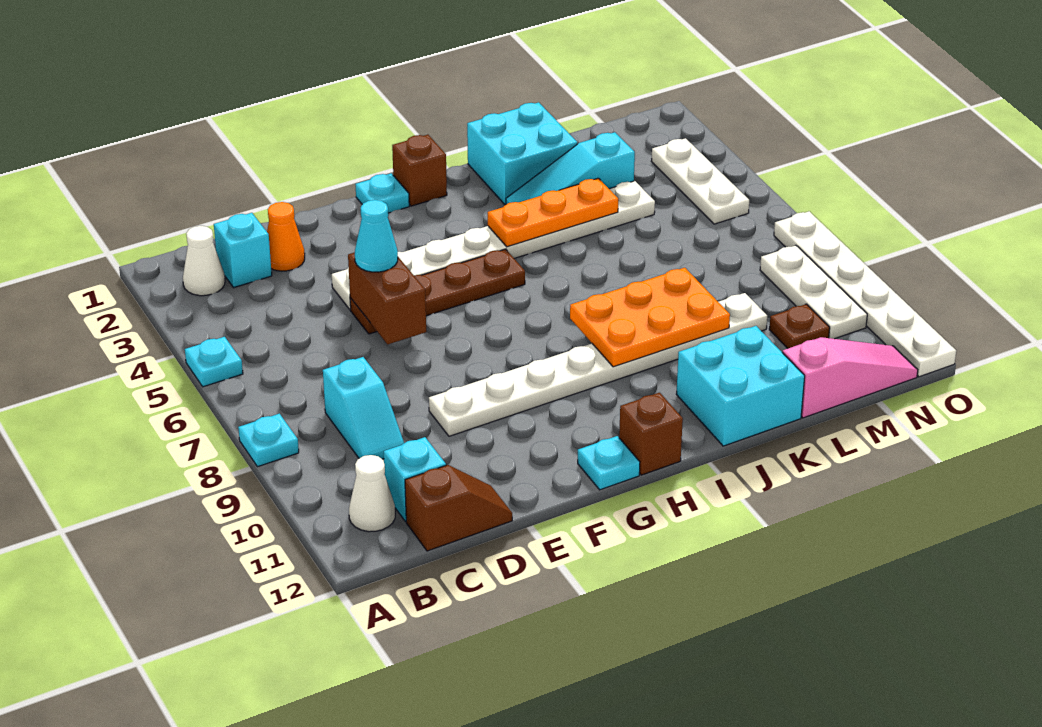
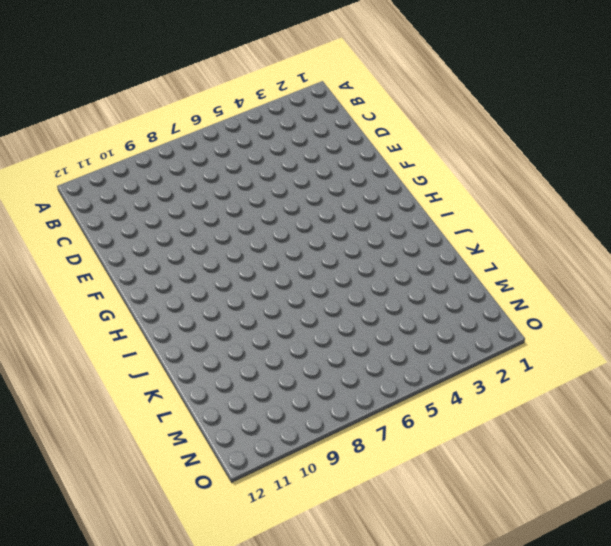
none -> cyan 1x1 plate [185,337,243,387]
none -> cyan 1x1 plate [238,414,299,467]
none -> white 1x1 cone [183,226,225,296]

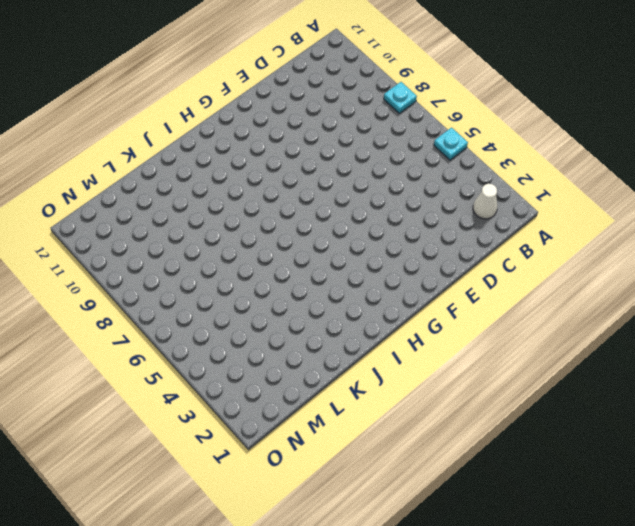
none -> white 1x1 cone [349,455,395,532]
none -> cyan 1x1 brick [214,213,272,288]
none -> cyan 1x2 slope [323,357,404,459]

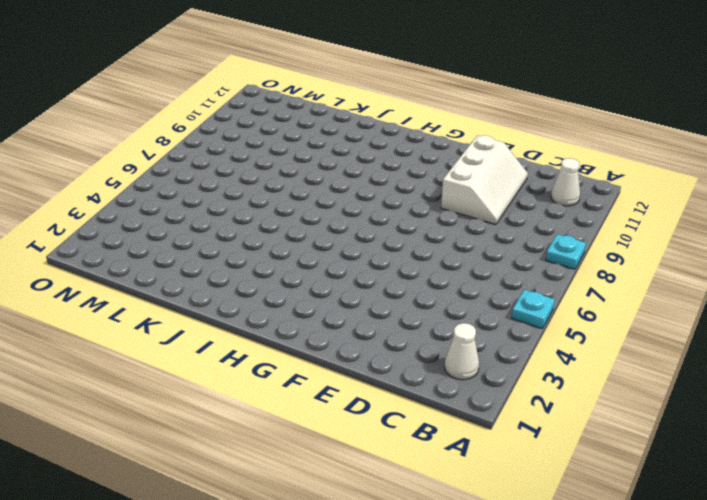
white 2x3 slope [441,135,528,225] -> white 1x8 plate [429,293,767,436]
none -> cyan 1x1 brick [214,213,272,288]
none -> cyan 1x2 slope [323,357,404,459]
none -> cyan 1x1 brick [384,437,446,522]

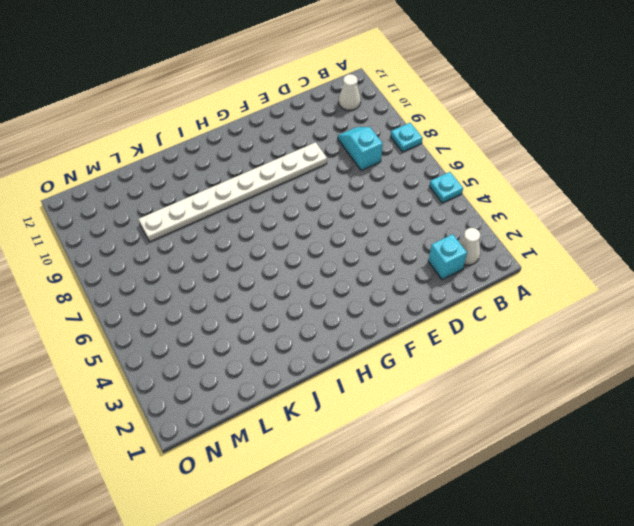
none -> cyan 1x1 brick [384,437,446,522]
none -> brown 1x2 slope [405,465,512,551]
none -> orange 1x1 cone [267,202,305,271]

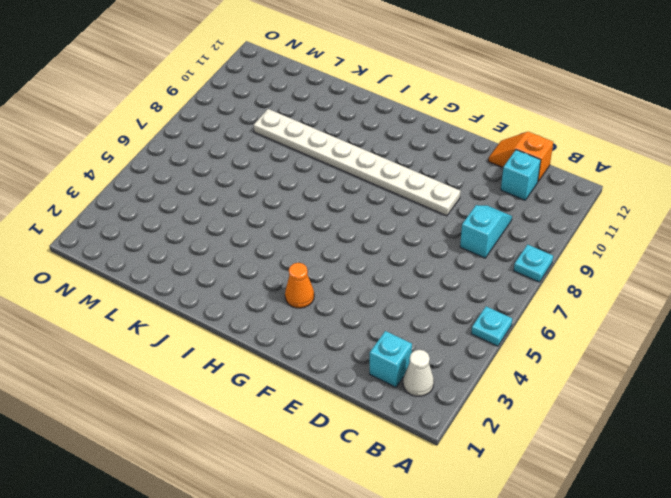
orange 1x2 slope [488,132,553,181] -> brown 1x2 slope [405,465,512,551]
orange 1x1 cone [285,263,314,308] -> orange 1x1 cone moved to [267,202,305,271]
none -> white 1x1 cone [349,455,395,532]
none -> white 1x8 plate [332,181,655,310]
none -> brown 1x4 plate [350,249,525,334]

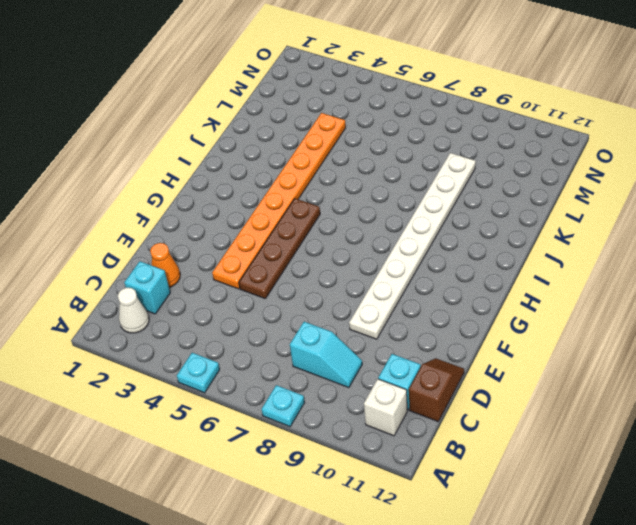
white 1x1 brick [364,379,407,436] -> white 1x1 cone [349,455,395,532]
orange 1x8 plate [212,113,346,289] -> white 1x8 plate [332,181,655,310]
none -> cyan 1x1 plate [355,173,409,213]
none -> cyan 1x1 plate [578,436,640,490]
none -> brown 1x1 brick [392,135,447,206]

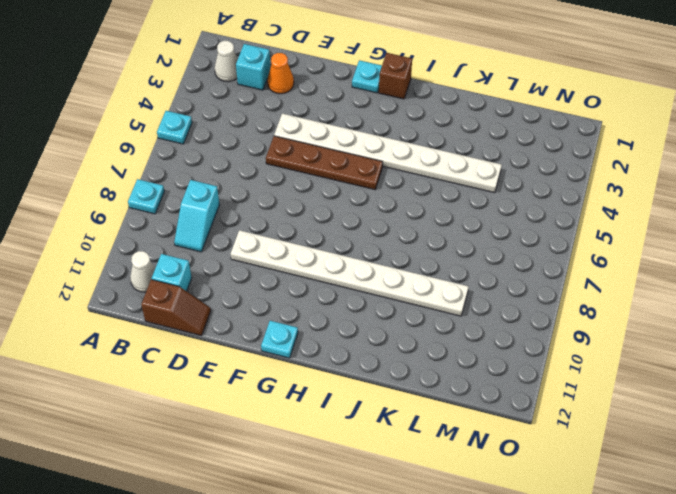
none -> brown 1x1 brick [619,393,683,475]
none -> cyan 2x2 brick [467,102,577,205]
none -> cyan 1x3 slope [506,132,635,204]

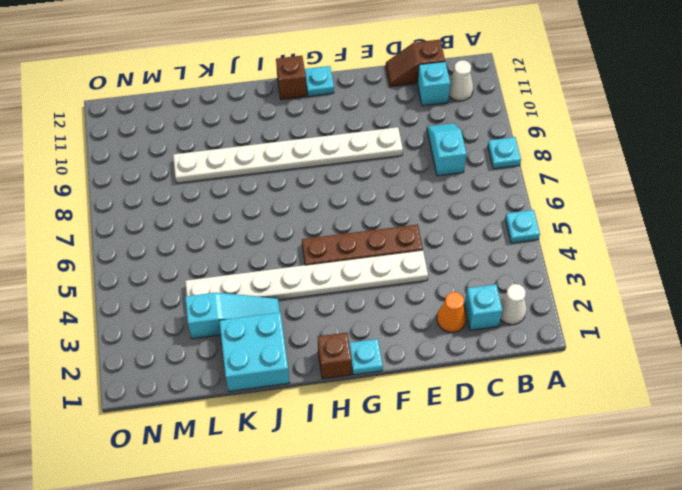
none -> cyan 2x2 brick [676,326,805,446]
none -> pink 1x3 slope [782,337,918,418]
none -> brown 1x1 plate [769,304,830,348]

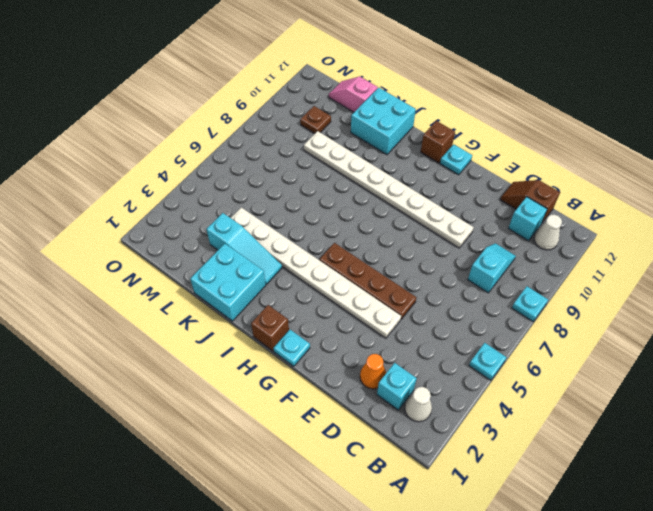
pink 1x2 slope [329,77,378,112] -> pink 1x3 slope [782,337,918,418]
none -> white 1x3 plate [651,138,749,224]
none -> white 1x3 plate [760,245,867,339]
none -> white 1x6 plate [774,211,956,377]

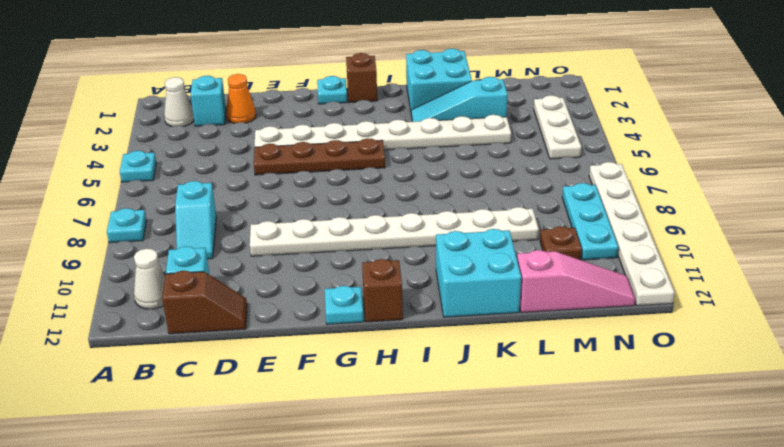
cyan 1x3 plate [562,183,618,260] -> white 1x3 plate [760,245,867,339]
none -> brown 1x2 brick [348,252,426,344]
none -> orange 1x3 plate [488,178,618,247]
none -> orange 2x3 plate [570,268,730,367]

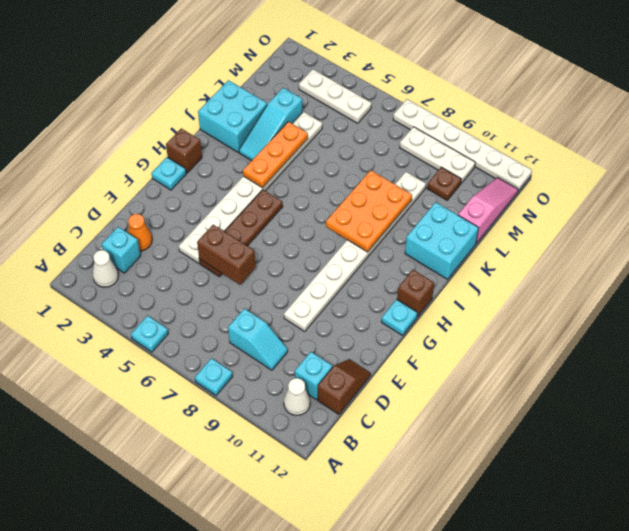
none -> cyan 1x1 cone [355,200,398,272]

